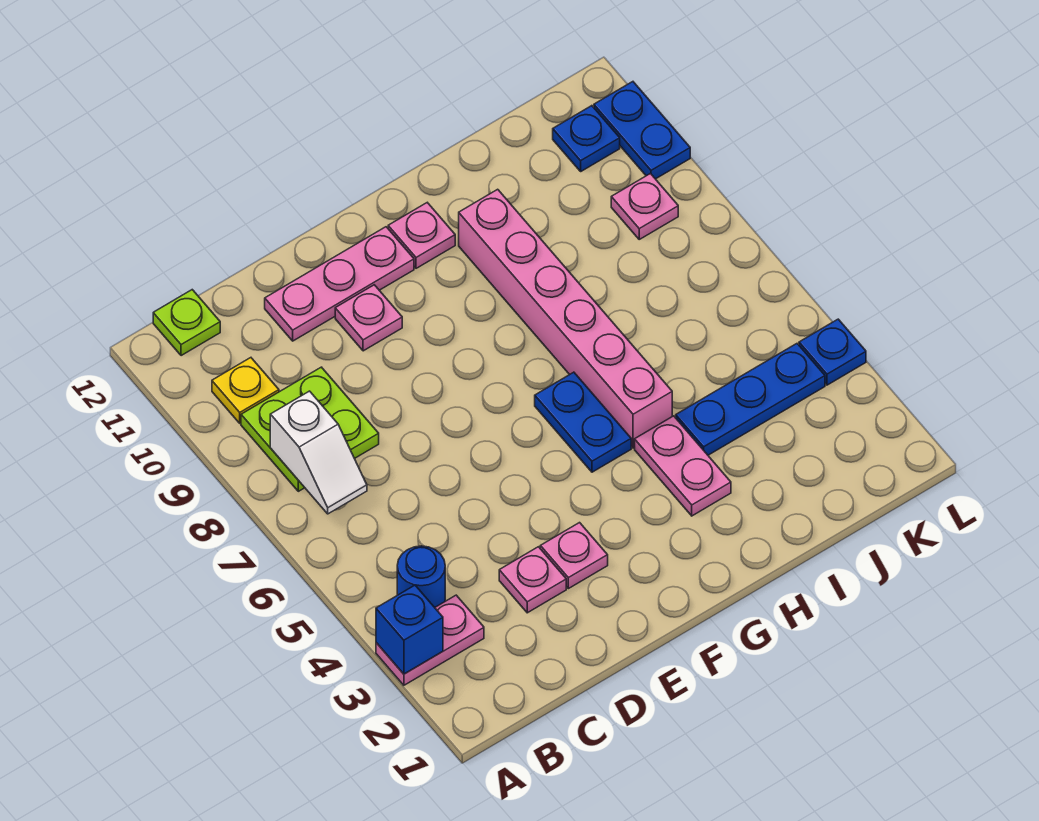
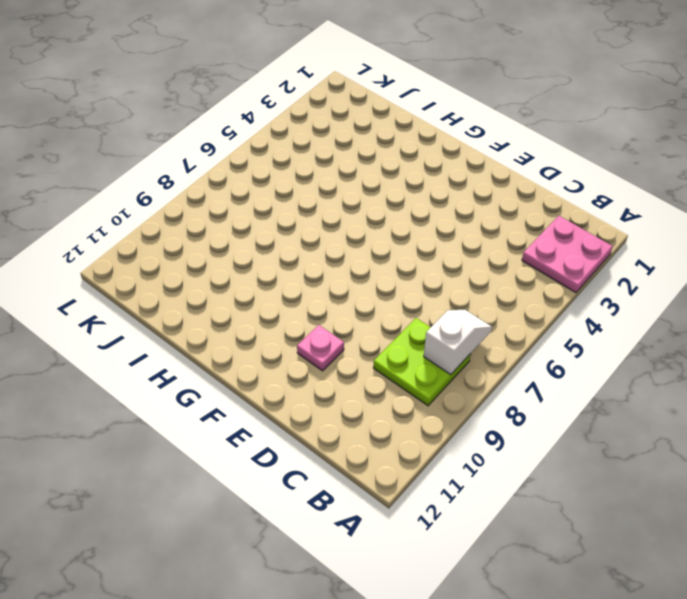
pink 2x2 plate [522,216,613,293] -> pink 1x2 plate [376,595,484,685]
none -> blue 1x1 round brick [397,546,445,607]
none -> yellow 1x1 plate [212,358,279,423]
none -> lime 1x1 plate [153,290,220,356]

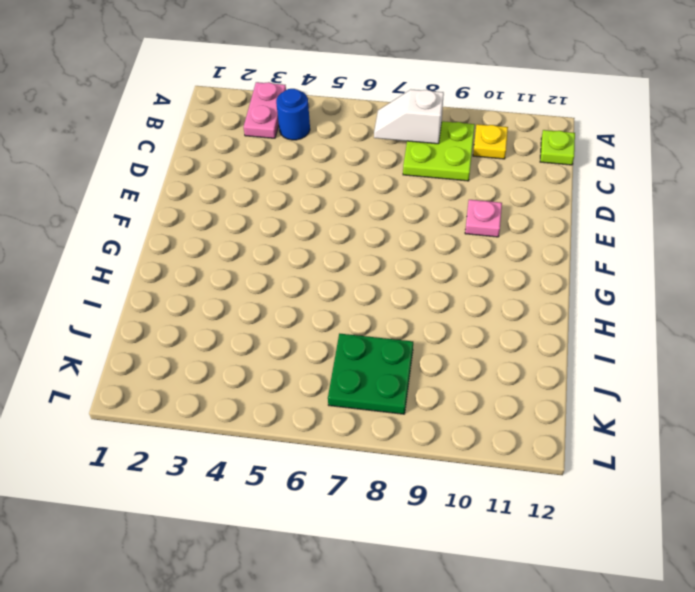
green 2x2 plate [328,334,413,414] -> none
none -> pink 1x1 plate [499,547,566,613]
none -> pink 1x3 plate [265,227,414,341]
none -> pink 1x1 plate [540,523,608,589]

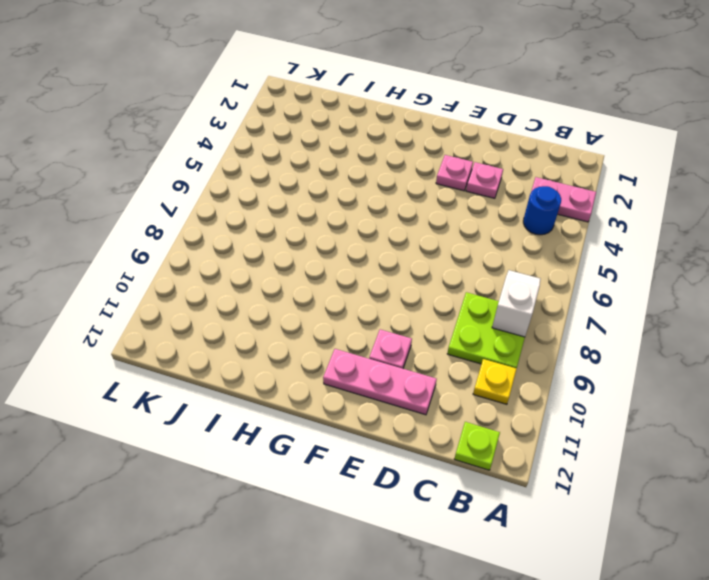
none -> blue 1x2 plate [535,372,631,472]
none -> pink 1x1 plate [388,203,455,268]
none -> pink 1x2 plate [635,416,731,516]

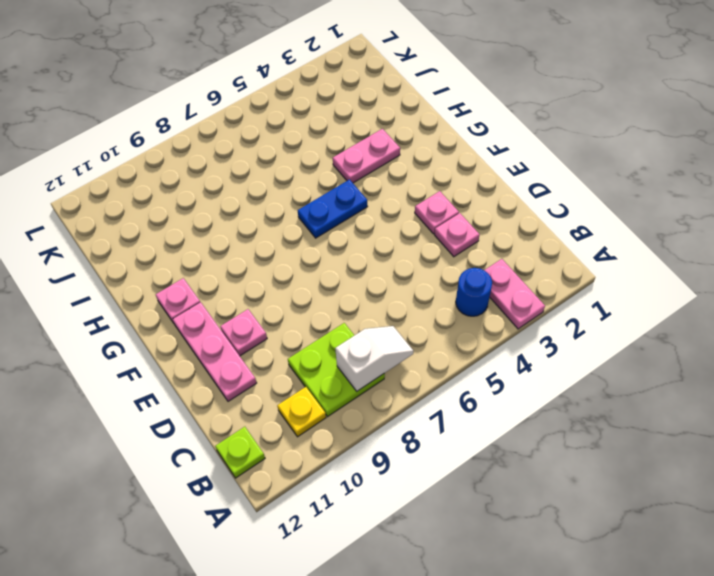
none -> pink 1x6 brick [459,189,672,448]
none -> blue 1x3 plate [676,344,825,455]
none -> pink 1x1 plate [611,174,678,239]

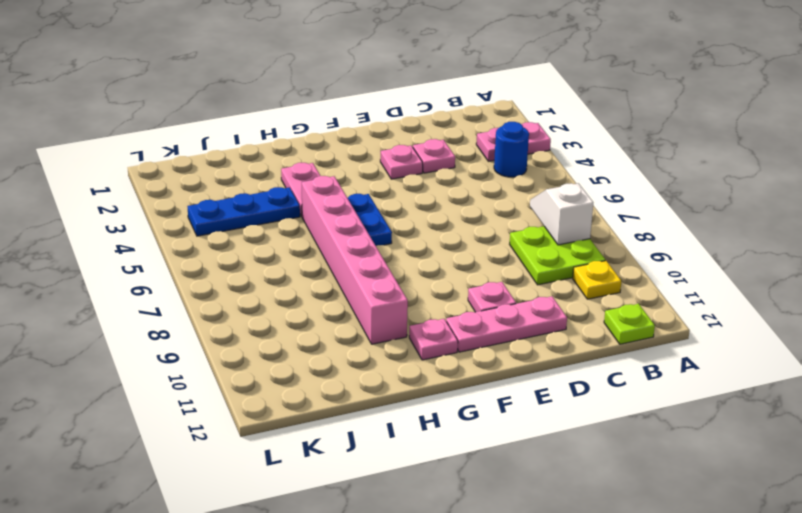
none -> pink 1x1 plate [611,174,678,239]
none -> blue 1x1 plate [553,106,620,171]
none -> blue 1x1 plate [799,319,866,385]

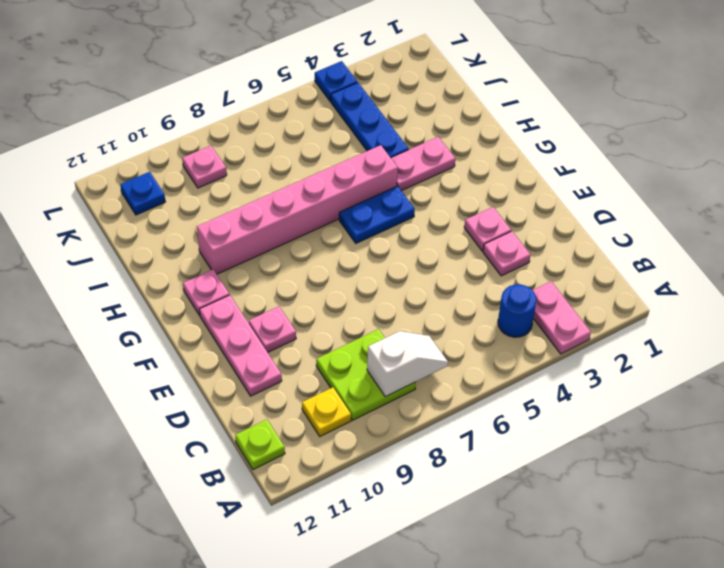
none -> blue 1x2 plate [594,82,690,179]
none -> blue 1x1 brick [376,585,443,674]

